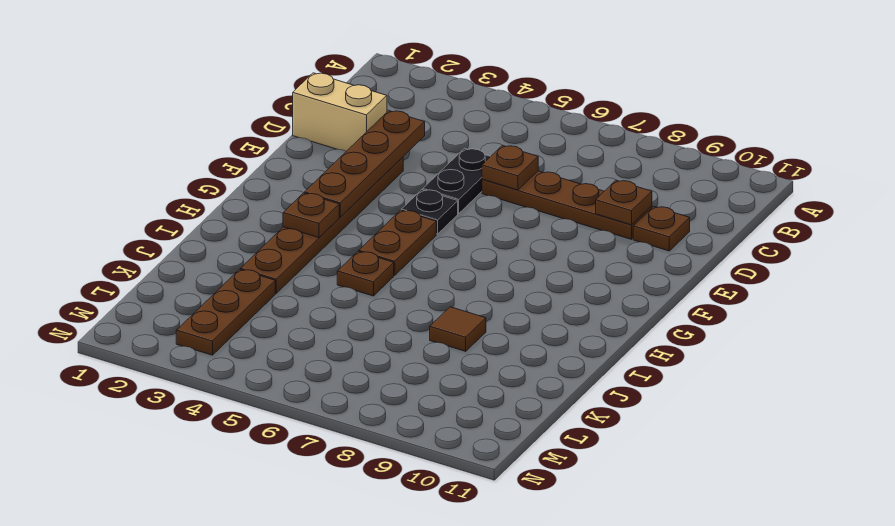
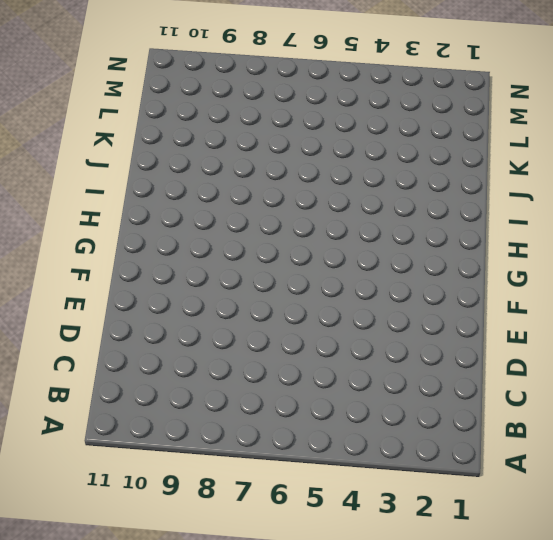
none -> tan 1x2 brick [293,73,387,151]
none -> black 1x2 plate [423,148,491,214]
none -> brown 1x4 plate [482,171,652,239]

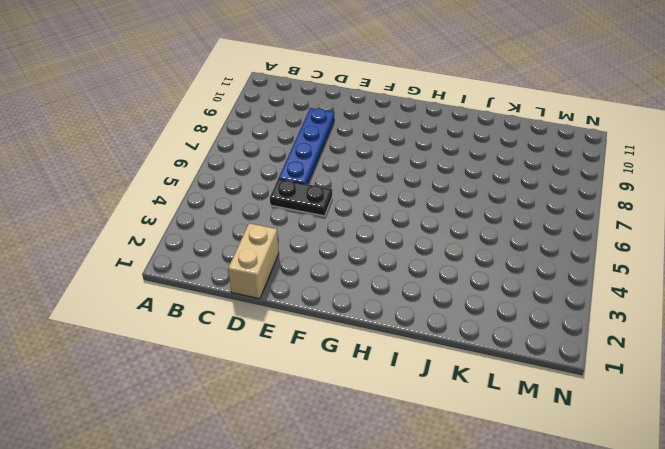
blue 1x4 plate [279,108,334,184] -> brown 1x4 plate [482,171,652,239]
none -> brown 1x1 plate [633,207,690,251]
none -> brown 1x6 plate [240,157,403,293]
none -> black 1x1 plate [401,190,458,234]

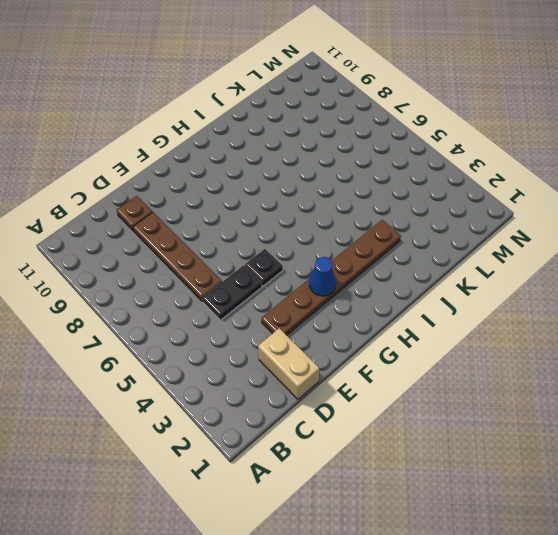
blue 1x1 cone [309,257,336,296] -> brown 1x4 plate [304,111,425,217]
none -> brown 1x2 plate [359,210,436,275]
none -> brown 1x1 plate [337,251,394,296]
none -> brown 1x1 tile [430,307,486,351]

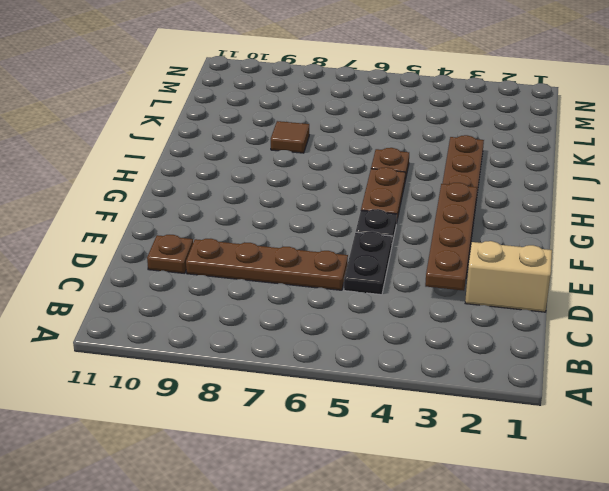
none -> brown 1x3 plate [176,269,275,355]
none -> brown 1x1 plate [482,145,538,190]
none -> brown 1x1 plate [596,180,652,225]

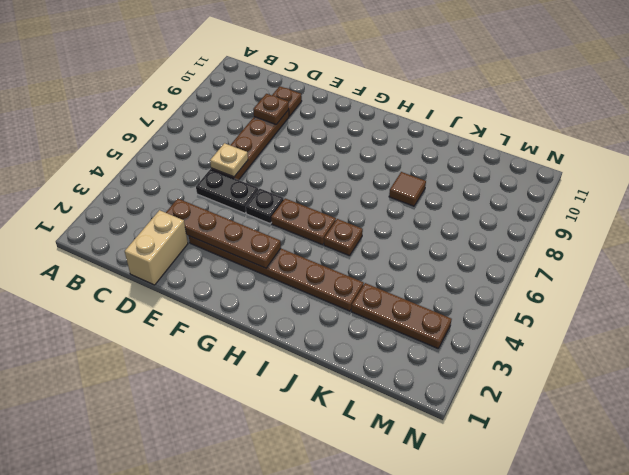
tan 1x1 plate [210,143,248,177] -> brown 1x1 plate [482,145,538,190]
none -> brown 1x1 plate [283,193,339,238]

